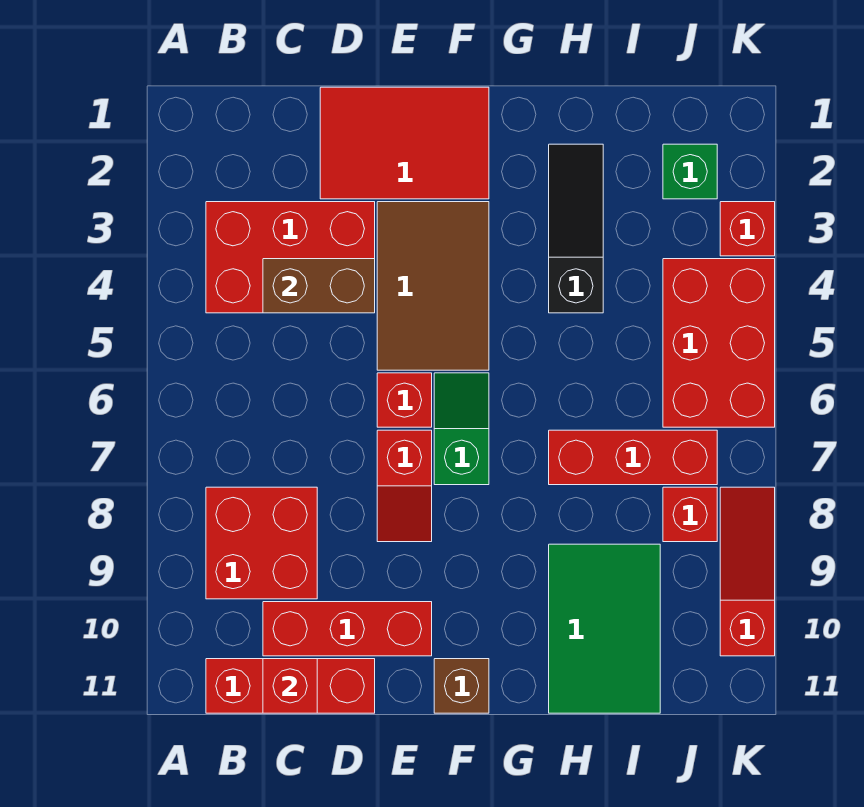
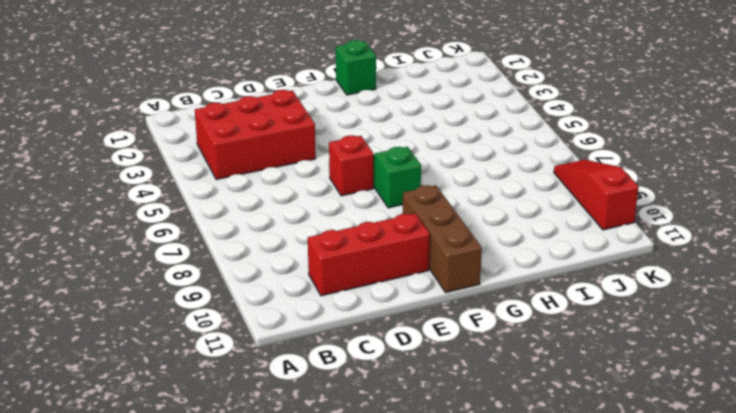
brown 1x3 brick [403,185,482,292] -> brown 1x1 brick [434,659,489,713]
green 1x1 brick [336,40,376,95] -> green 1x1 brick moved to [663,144,717,199]
none -> red 2x2 brick [206,487,317,599]
none -> red 1x3 brick [206,659,375,713]
none -> red 2x3 tile [320,87,489,199]

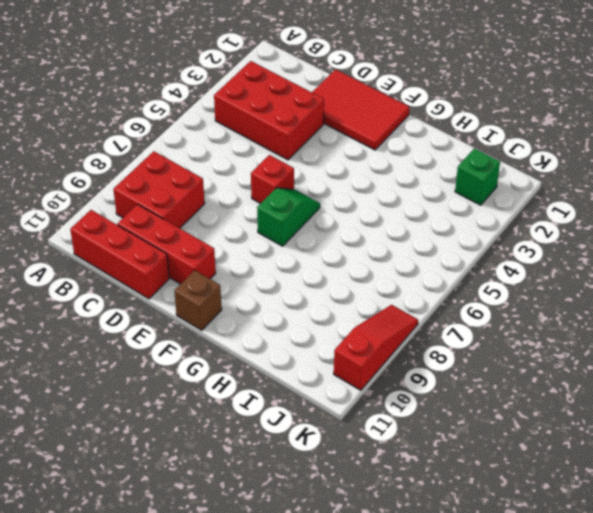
none -> brown 2x3 tile [377,202,489,370]
none -> red 1x2 slope [377,430,432,542]
none -> black 1x3 slope [549,144,603,313]

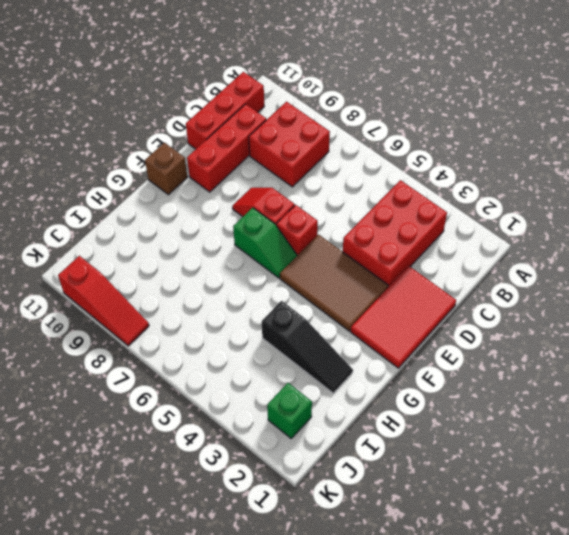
none -> red 1x3 brick [549,430,717,485]
none -> green 2x3 tile [549,544,660,713]
none -> red 2x3 brick [663,259,775,427]

